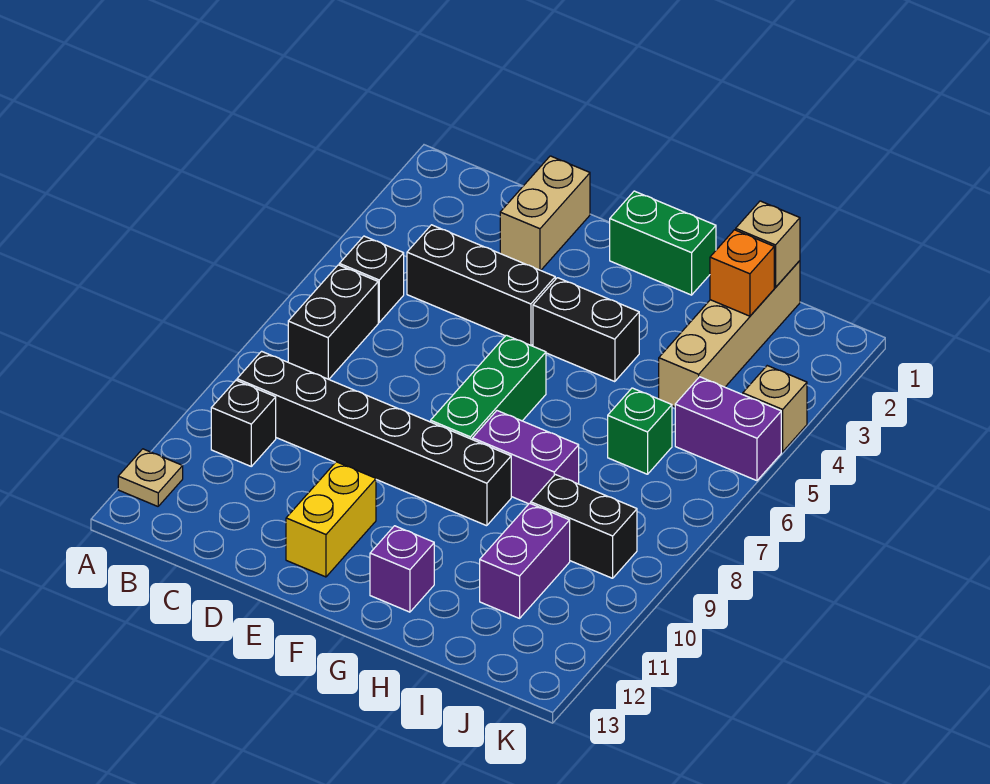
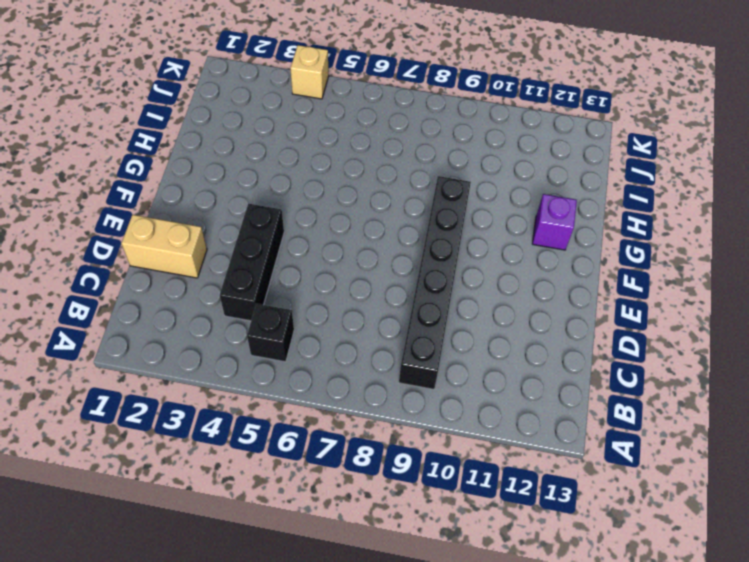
none -> tan 1x1 plate [118,449,183,506]
none -> black 1x2 brick [288,265,378,379]
none -> black 1x1 brick [211,380,276,466]

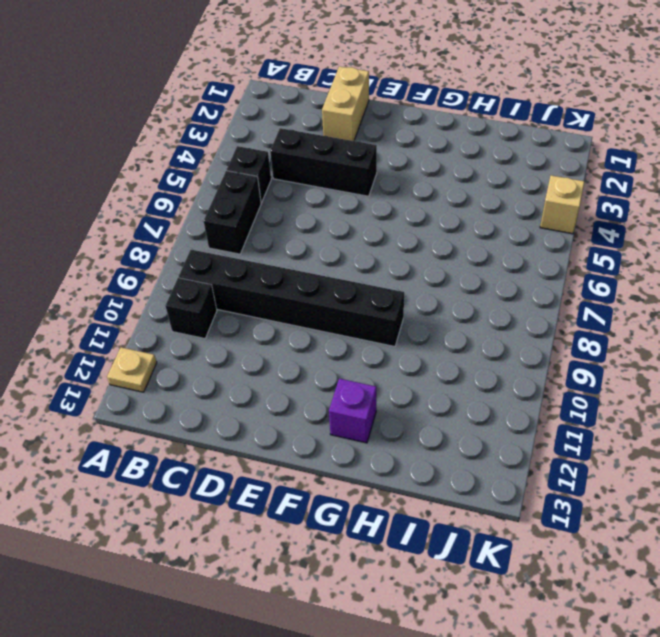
none -> yellow 1x2 brick [286,462,376,577]
none -> green 1x2 brick [610,191,716,295]
none -> black 1x2 brick [533,278,639,382]

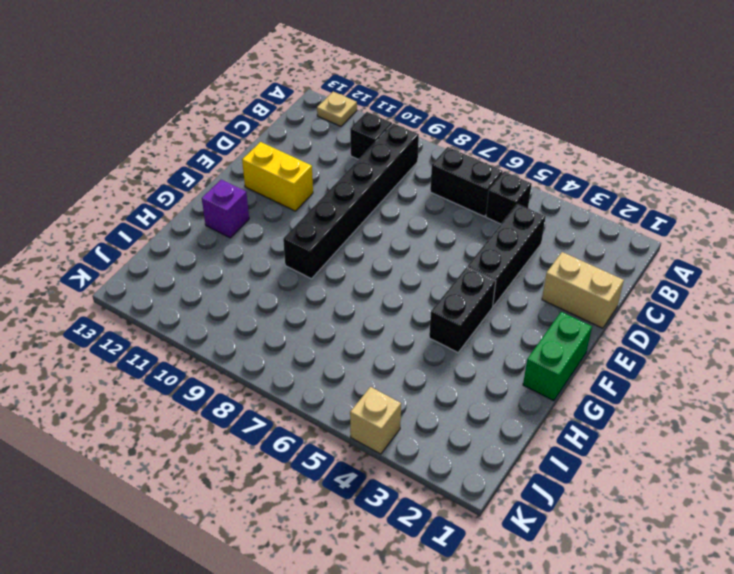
none -> green 1x3 brick [431,335,546,439]
none -> purple 1x2 brick [472,411,579,504]
none -> tan 1x4 brick [659,261,800,407]

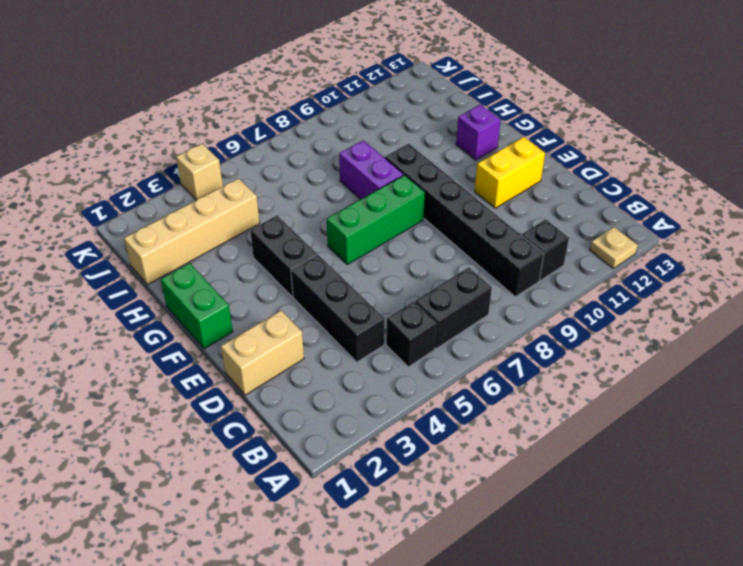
none -> green 1x1 brick [608,388,672,474]
none -> black 1x2 brick [531,474,637,578]
none -> purple 1x2 brick [480,503,570,618]

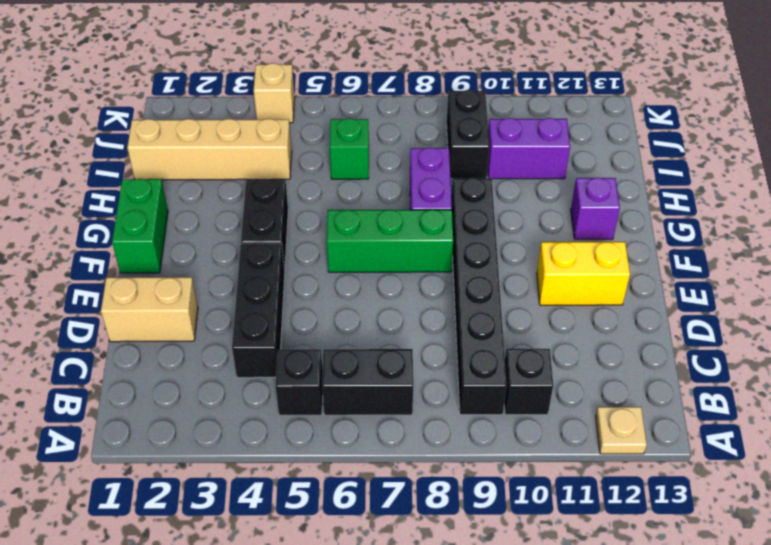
none -> purple 1x2 brick [675,377,781,481]
none -> tan 1x1 brick [736,201,800,287]
none -> orange 1x1 brick [710,230,774,316]

